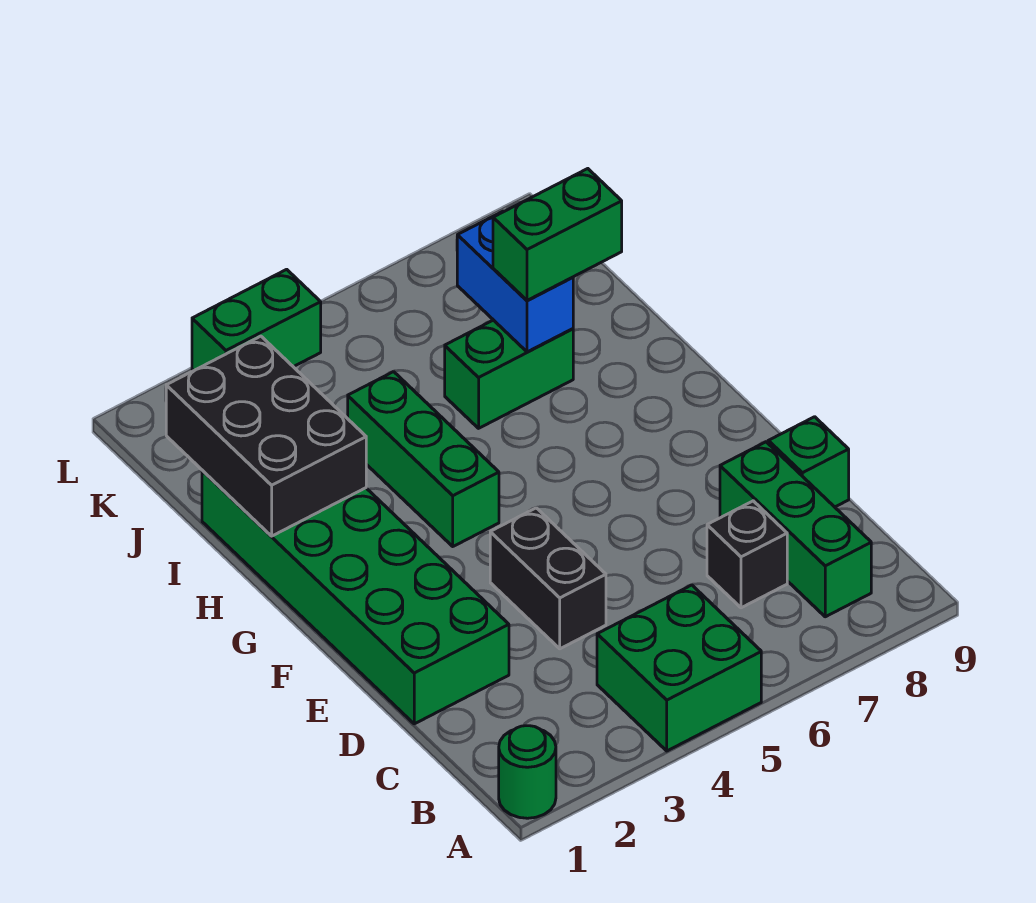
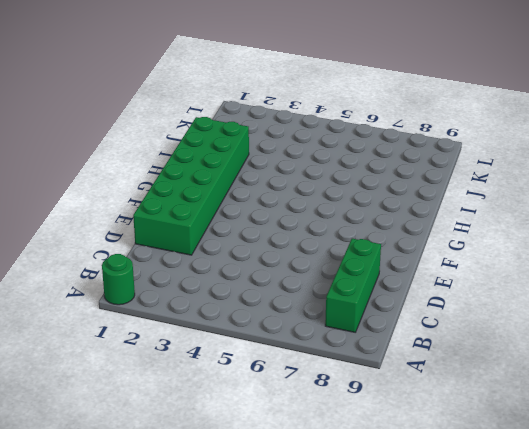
none -> green 2x2 brick [597,585,761,751]
none -> black 1x1 brick [707,501,787,608]
none -> black 1x2 brick [490,508,606,649]

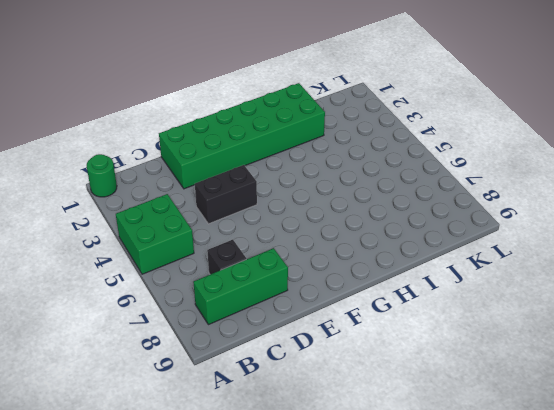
none -> green 1x1 brick [768,417,849,507]
none -> green 1x3 brick [348,372,499,546]
none -> green 1x2 brick [445,320,573,428]

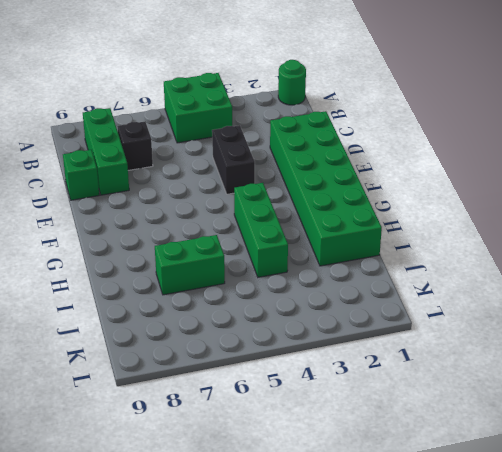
none -> green 1x2 brick [192,269,321,371]
none -> black 2x3 brick [166,336,366,536]
none -> blue 1x2 brick [457,211,573,352]

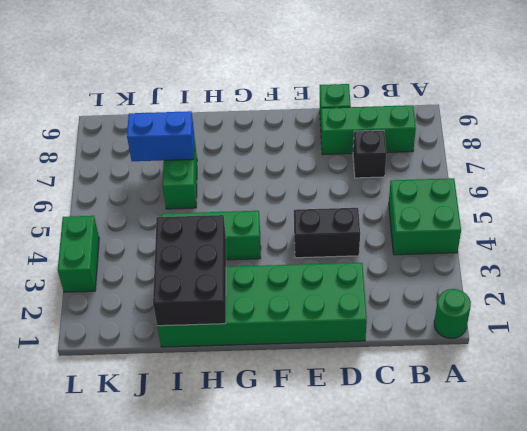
black 2x3 brick [153,215,226,326] -> black 2x3 brick turned to [166,336,366,536]
none -> green 1x2 brick [493,169,622,300]

